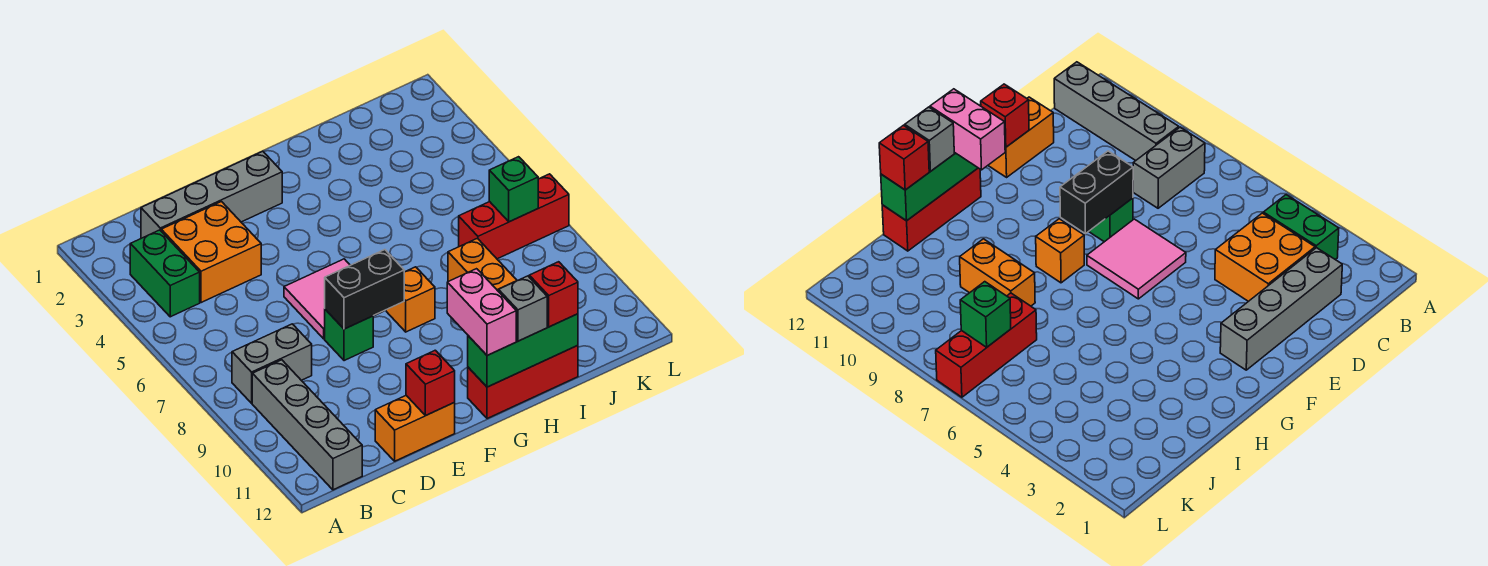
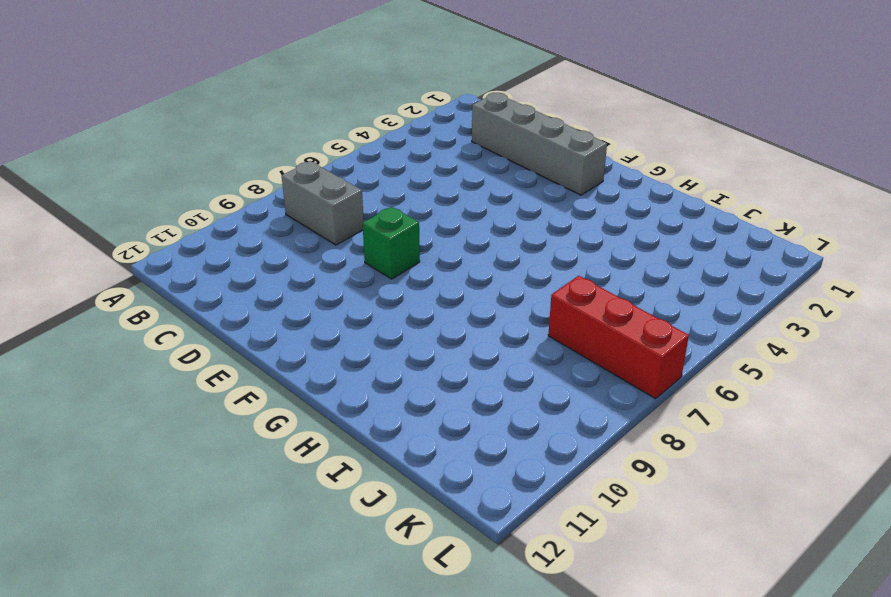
none -> green 1x2 brick [130,230,200,317]
none -> grey 1x4 brick [252,360,362,490]
none -> orange 2x2 brick [161,202,261,303]

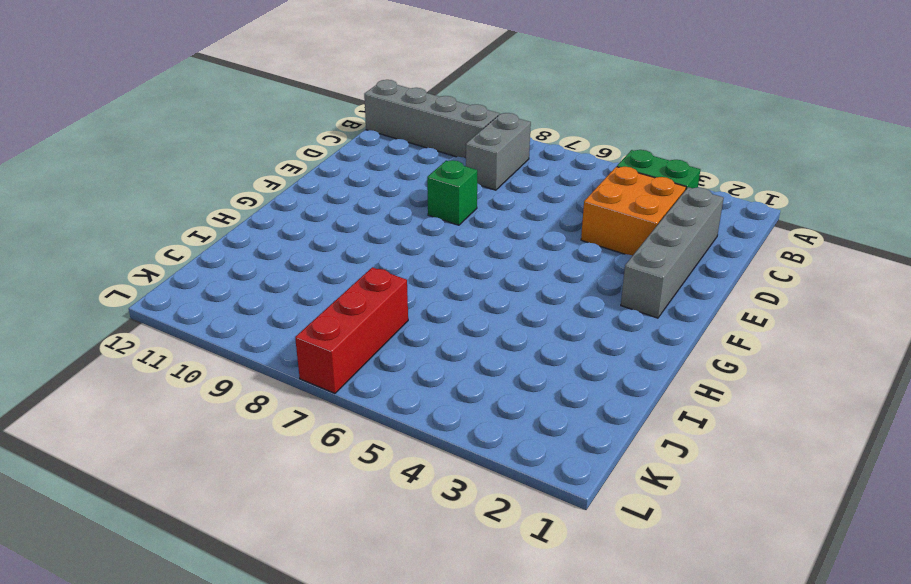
none -> orange 1x2 brick [375,396,455,461]
none -> pink 2x2 tile [284,259,383,339]
none -> orange 1x1 brick [386,267,435,332]

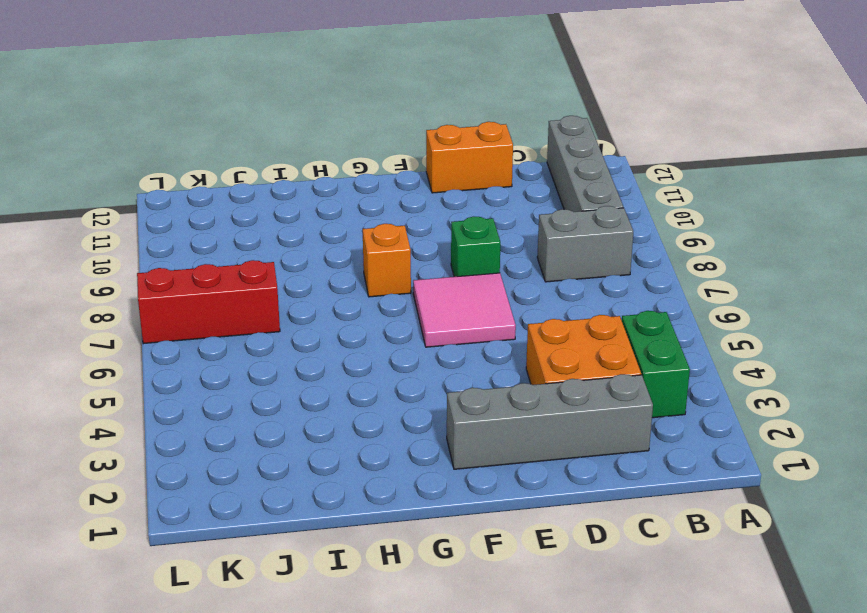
none -> red 1x3 brick [468,346,578,419]
none -> orange 1x2 brick [448,238,517,292]
none -> black 1x2 brick [325,250,404,329]

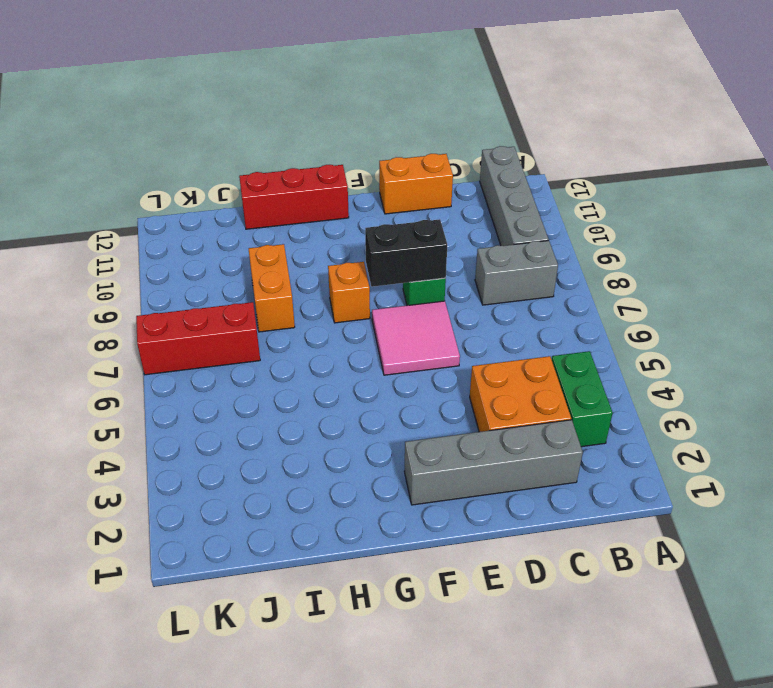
none -> red 1x1 brick [406,350,455,415]
none -> green 1x3 brick [468,314,578,387]
none -> green 1x1 brick [489,157,538,222]

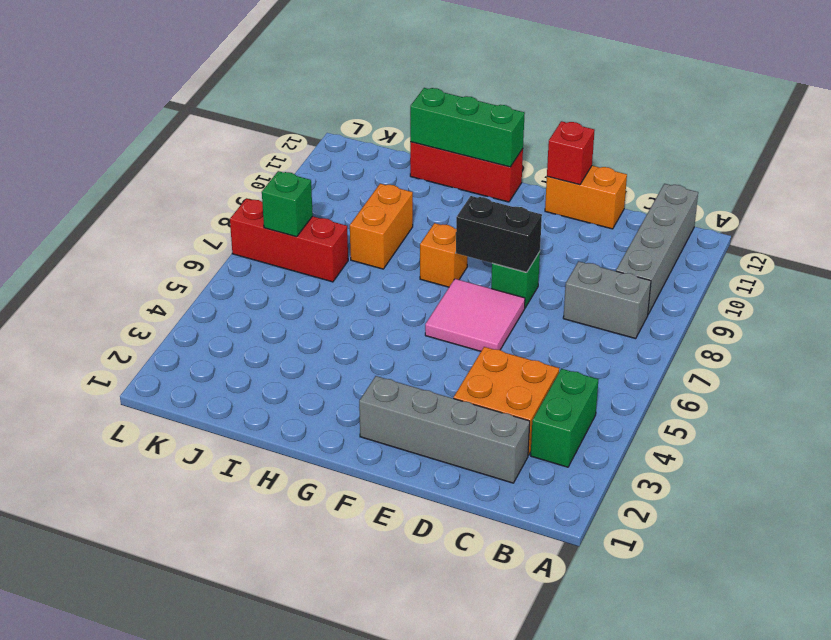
none -> pink 1x2 brick [447,269,516,356]
none -> grey 1x1 brick [499,276,547,341]
none -> red 1x1 brick [529,262,578,327]

